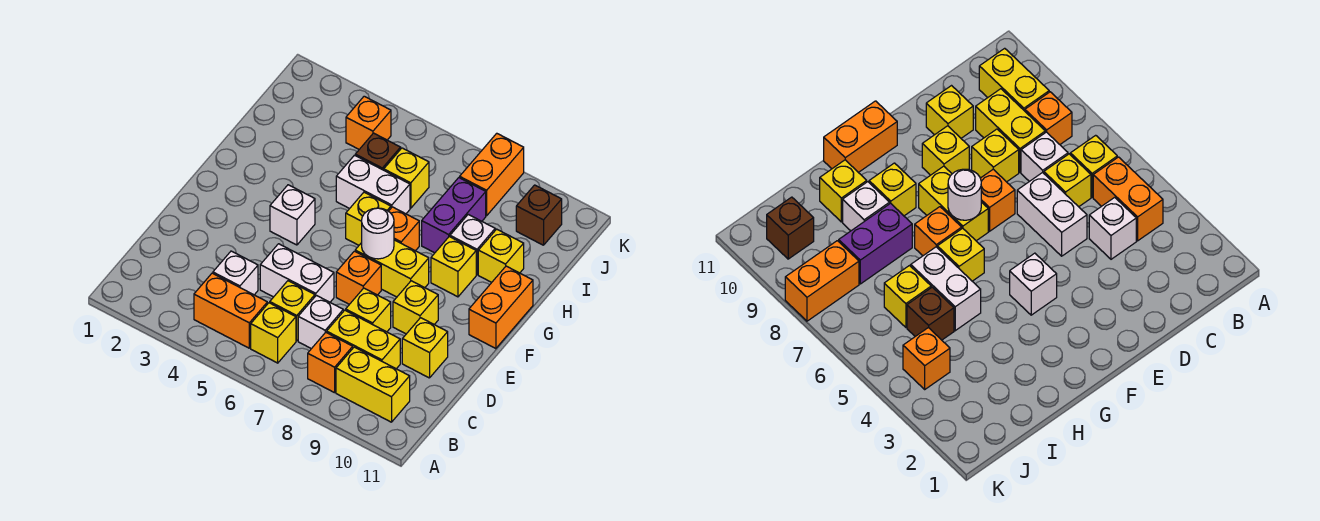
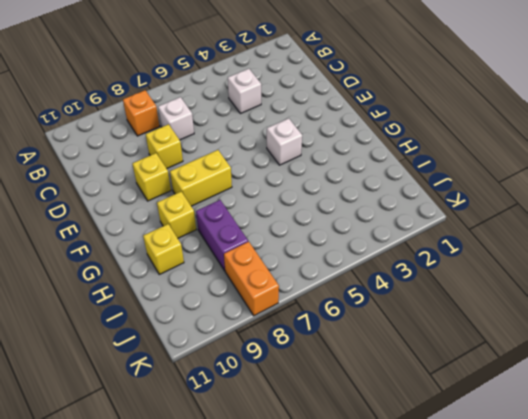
none -> orange 1x2 brick [194,273,267,348]
none -> yellow 1x1 brick [251,303,296,363]
none -> yellow 1x2 brick [336,347,410,422]

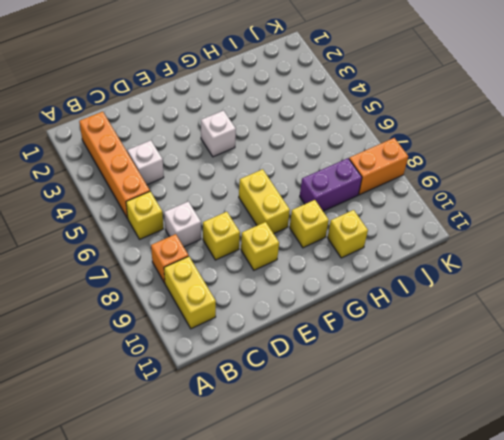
orange 1x4 brick [79,112,150,218] -> orange 1x2 brick [194,273,267,348]
none -> yellow 1x1 brick [270,281,315,341]
none -> yellow 1x2 brick [327,310,400,369]
none -> white 1x2 brick [260,244,334,302]

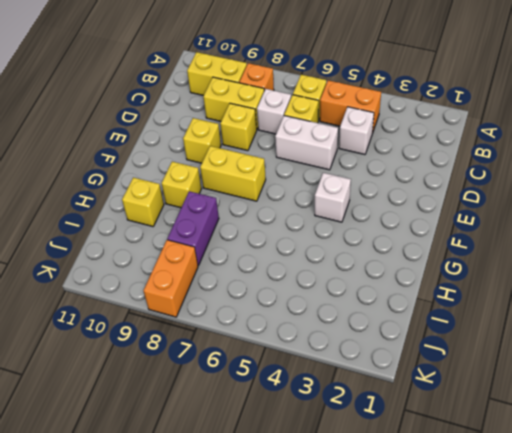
none -> yellow 1x1 brick [402,318,448,378]
none -> orange 1x1 brick [336,251,381,304]
none -> orange 1x2 brick [469,266,533,349]

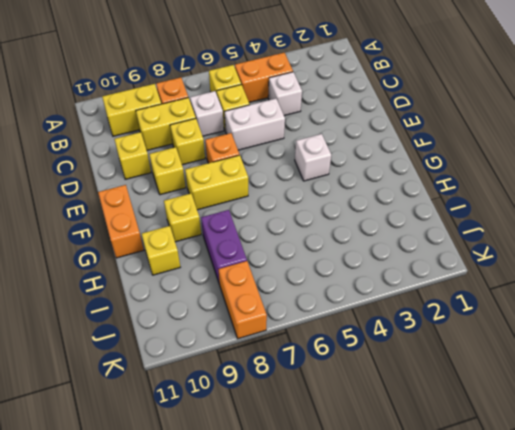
none -> yellow 1x1 brick [346,192,391,245]
none -> orange 1x1 brick [389,207,419,251]
none -> white 1x2 brick [336,155,410,214]

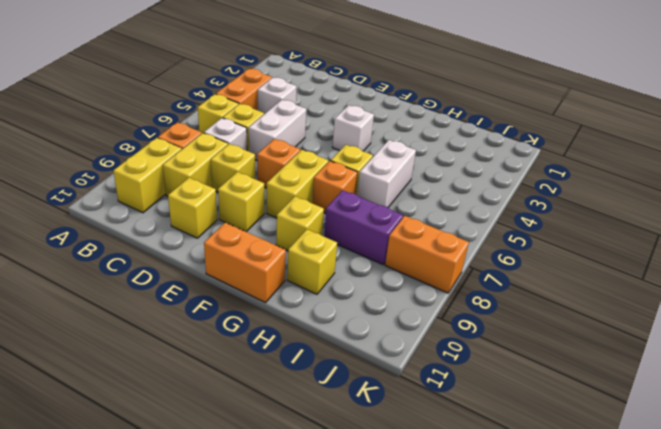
none -> white 1x1 brick [450,214,495,275]
none -> brown 1x1 brick [355,133,401,170]
none -> yellow 1x1 brick [384,148,429,208]

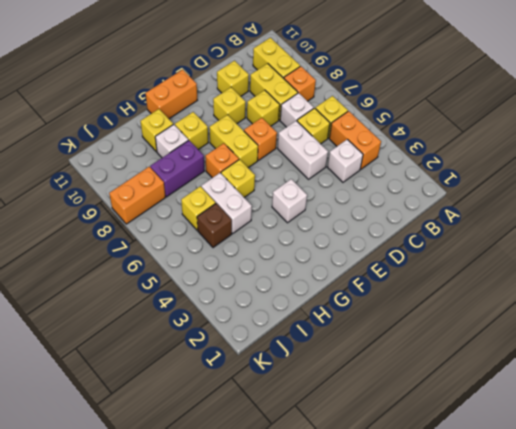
none -> orange 1x1 brick [346,96,391,149]
none -> brown 1x1 brick [516,185,562,245]
none -> white 1x1 round brick [362,208,394,259]

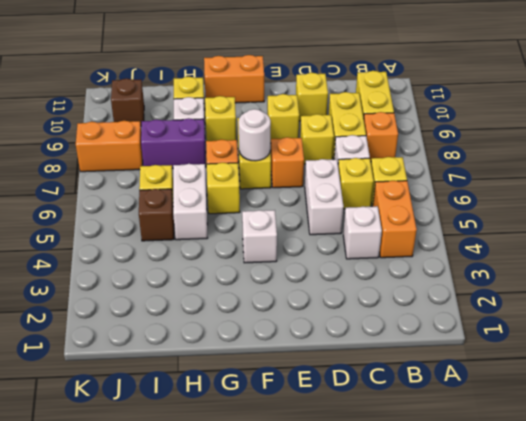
none -> orange 1x1 brick [346,96,391,149]

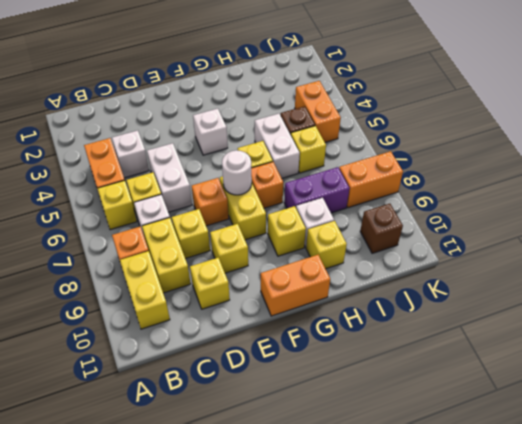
orange 1x2 brick [295,81,341,142] -> orange 1x1 brick [346,96,391,149]

